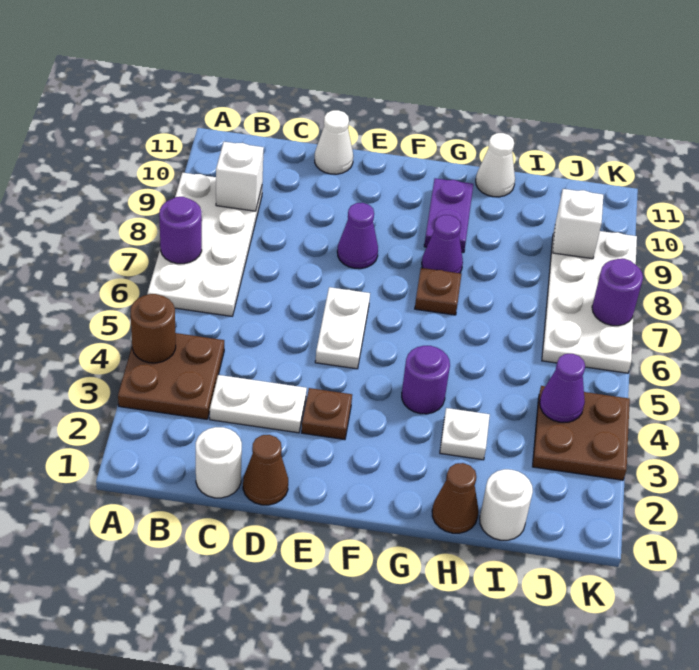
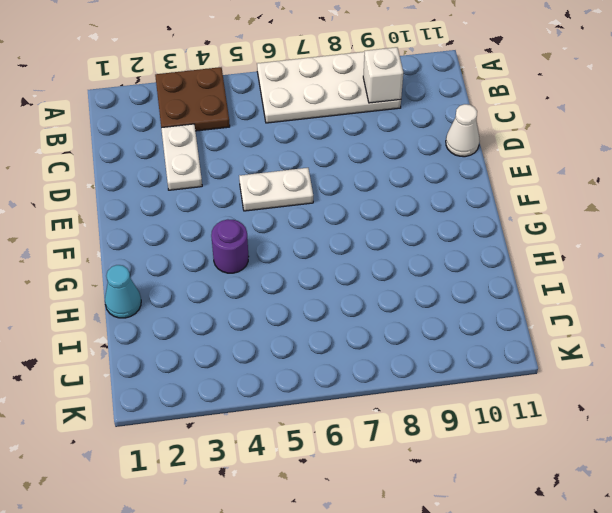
cyan 1x1 cone [105,265,141,318] -> brown 1x1 cone [432,463,478,533]
none -> white 1x1 round brick [196,427,242,498]
none -> brown 1x1 cone [243,435,288,505]
none -> brown 1x1 plate [302,388,352,440]

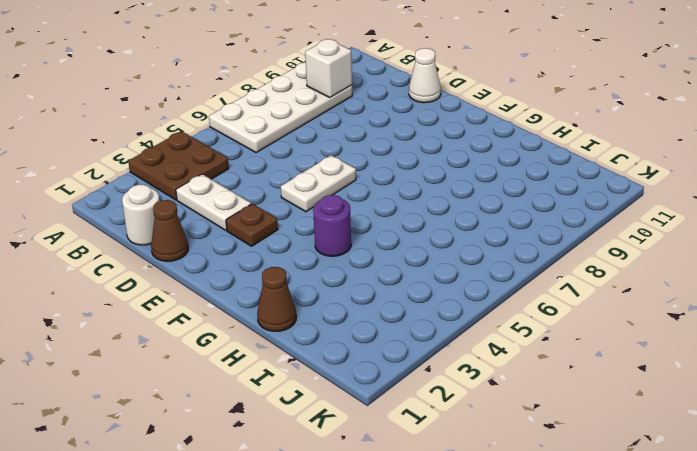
none -> purple 1x1 cone [337,203,378,269]
none -> brown 1x1 plate [415,268,461,315]
none -> purple 1x1 cone [422,215,463,273]

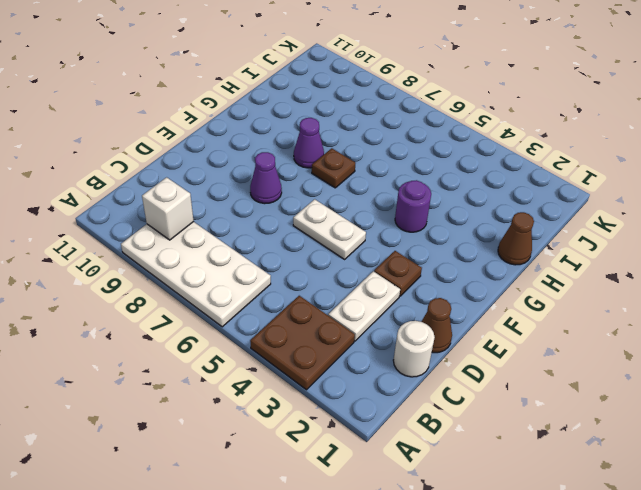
none -> white 1x1 cone [315,110,353,174]
none -> purple 1x2 plate [424,178,473,252]
none -> white 1x1 plate [440,408,490,460]

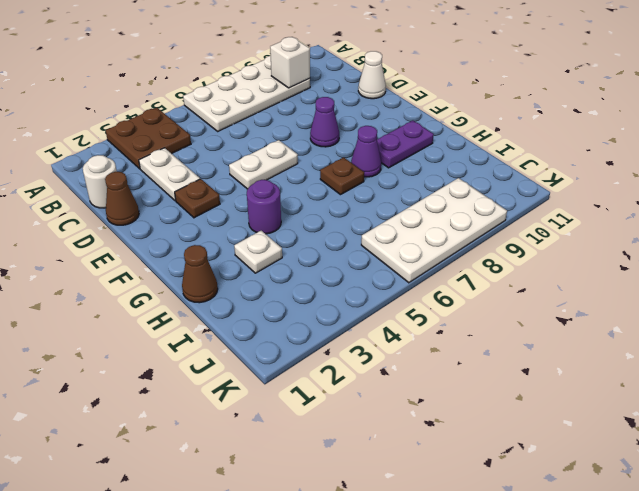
none -> white 1x1 cone [476,133,515,197]
none -> white 1x1 round brick [480,469,533,540]
none -> brown 2x2 plate [532,386,630,480]

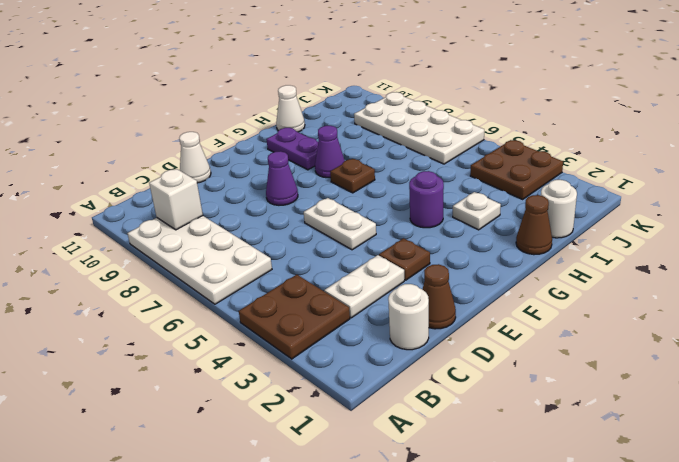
none -> brown 1x1 round brick [131,294,176,363]
none -> purple 1x1 round brick [159,197,202,264]
none -> purple 1x1 cone [540,354,585,422]

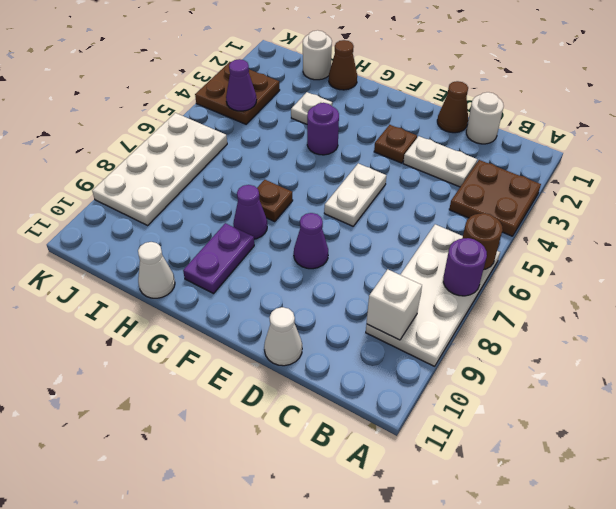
brown 1x1 round brick [462,213,503,270] -> brown 1x1 round brick moved to [131,294,176,363]
none -> white 1x1 brick [553,189,603,259]
none -> purple 1x1 round brick [592,259,643,326]

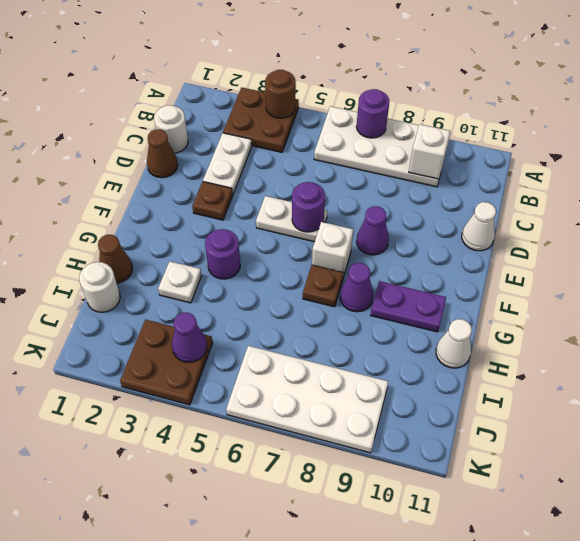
purple 1x1 round brick [292,182,325,232] -> purple 1x1 round brick moved to [592,259,643,326]
white 1x1 brick [312,222,353,277] -> white 1x1 brick moved to [553,189,603,259]

